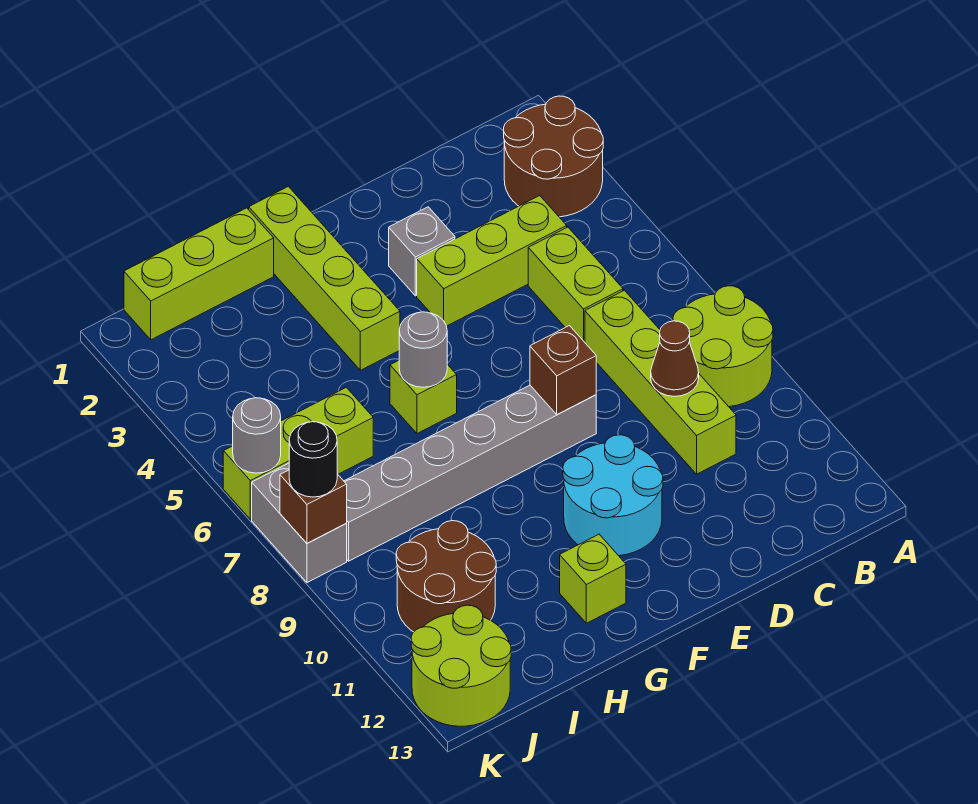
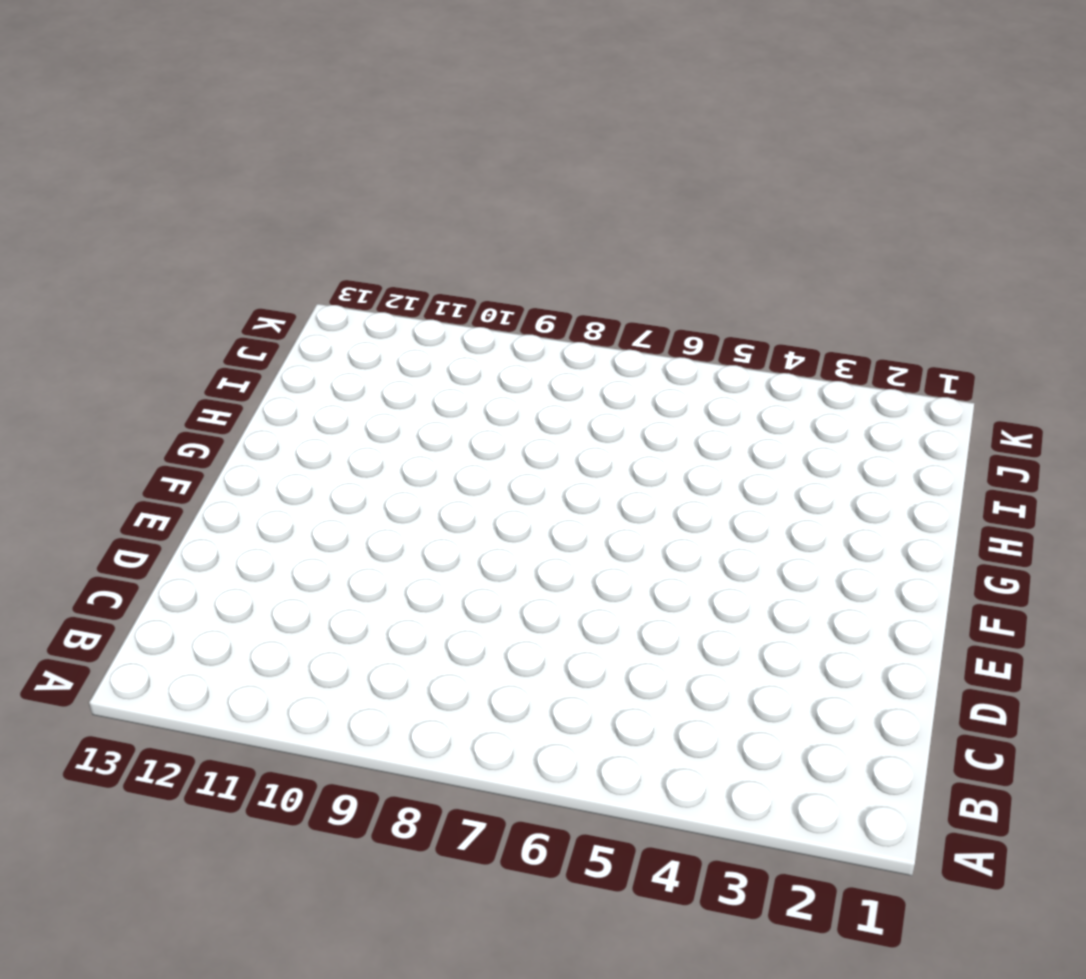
none -> brown 2x2 round brick [504,96,603,217]
none -> lime 2x2 round brick [673,286,773,407]
none -> lime 1x3 brick [417,195,567,326]

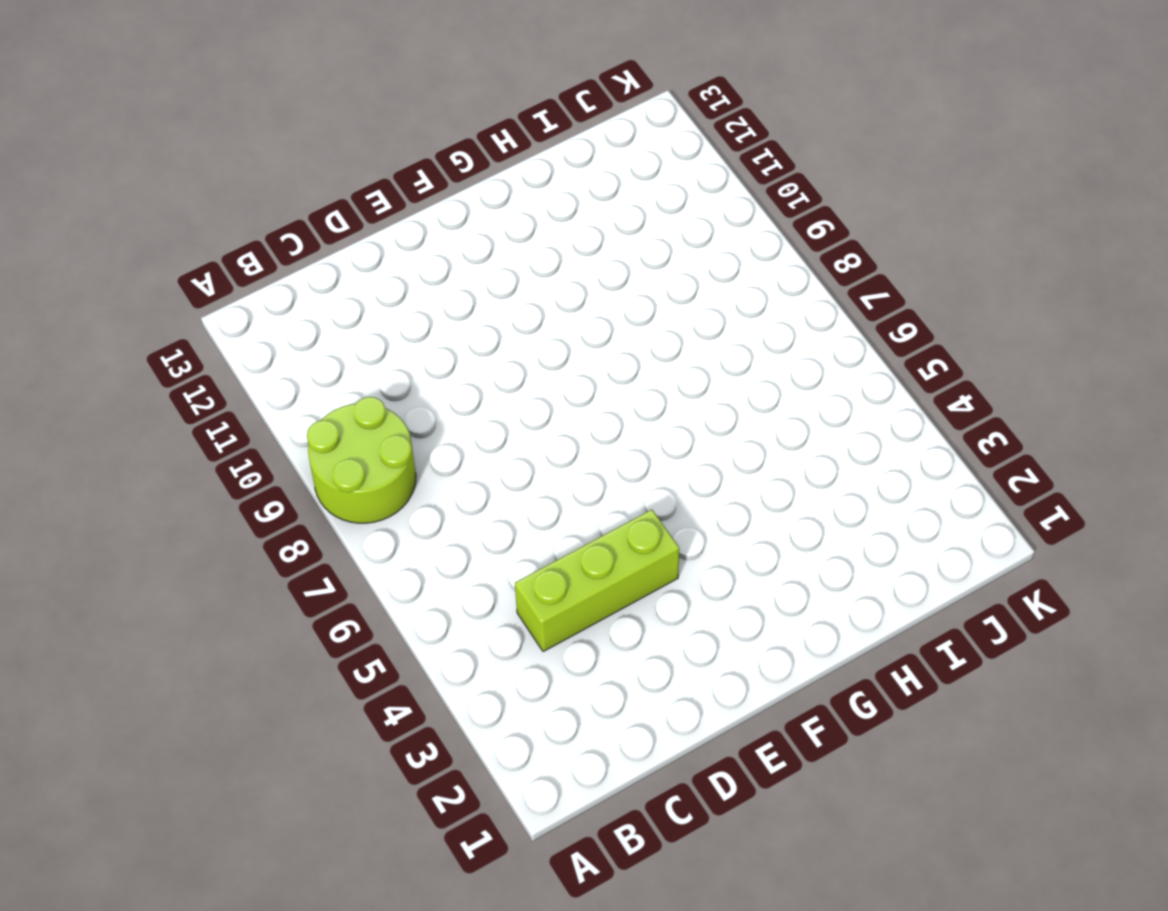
none -> brown 2x2 round brick [504,96,603,217]
none -> lime 1x2 brick [528,227,623,342]
none -> lime 1x4 brick [585,290,736,474]

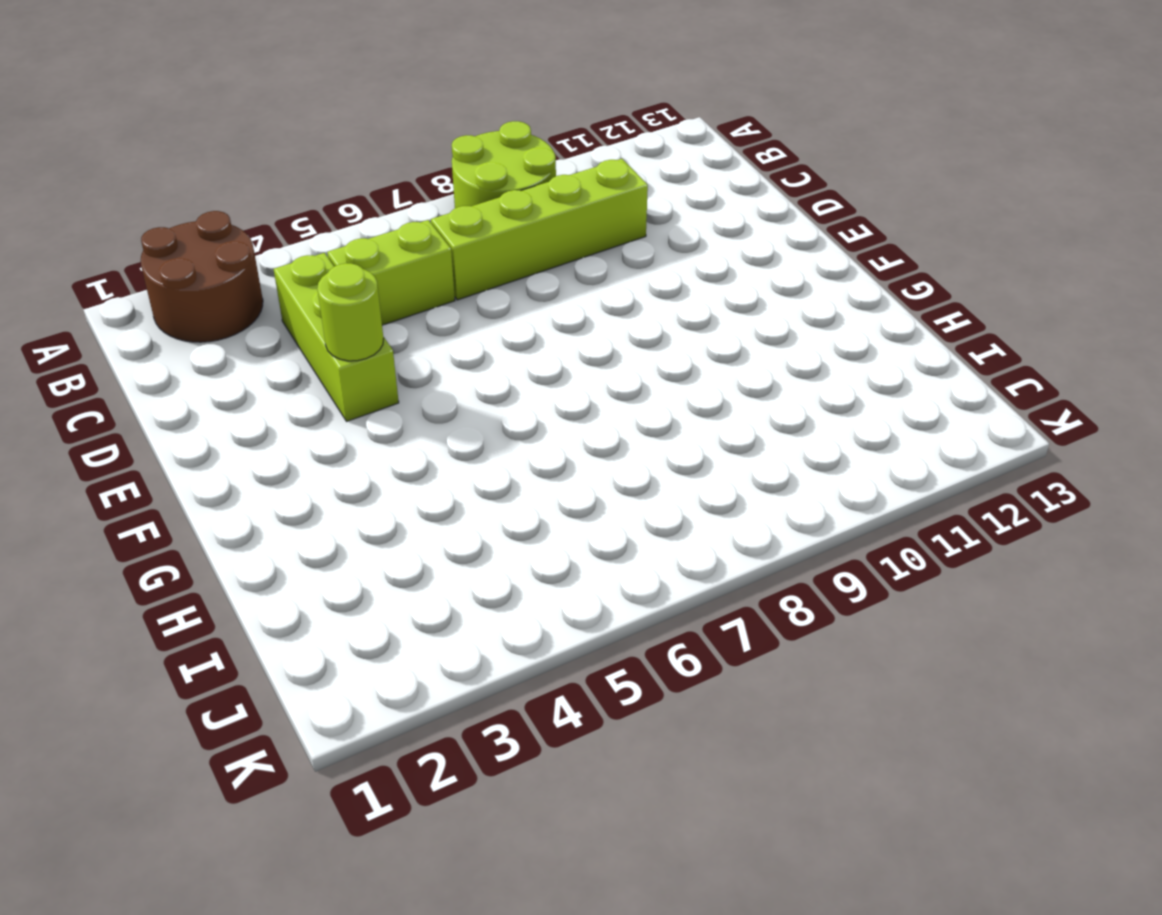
lime 1x1 round brick [317,263,383,361] -> none
none -> grey 1x1 brick [389,207,455,296]
none -> grey 1x6 brick [344,385,596,561]
none -> cyan 2x2 round brick [563,435,663,556]

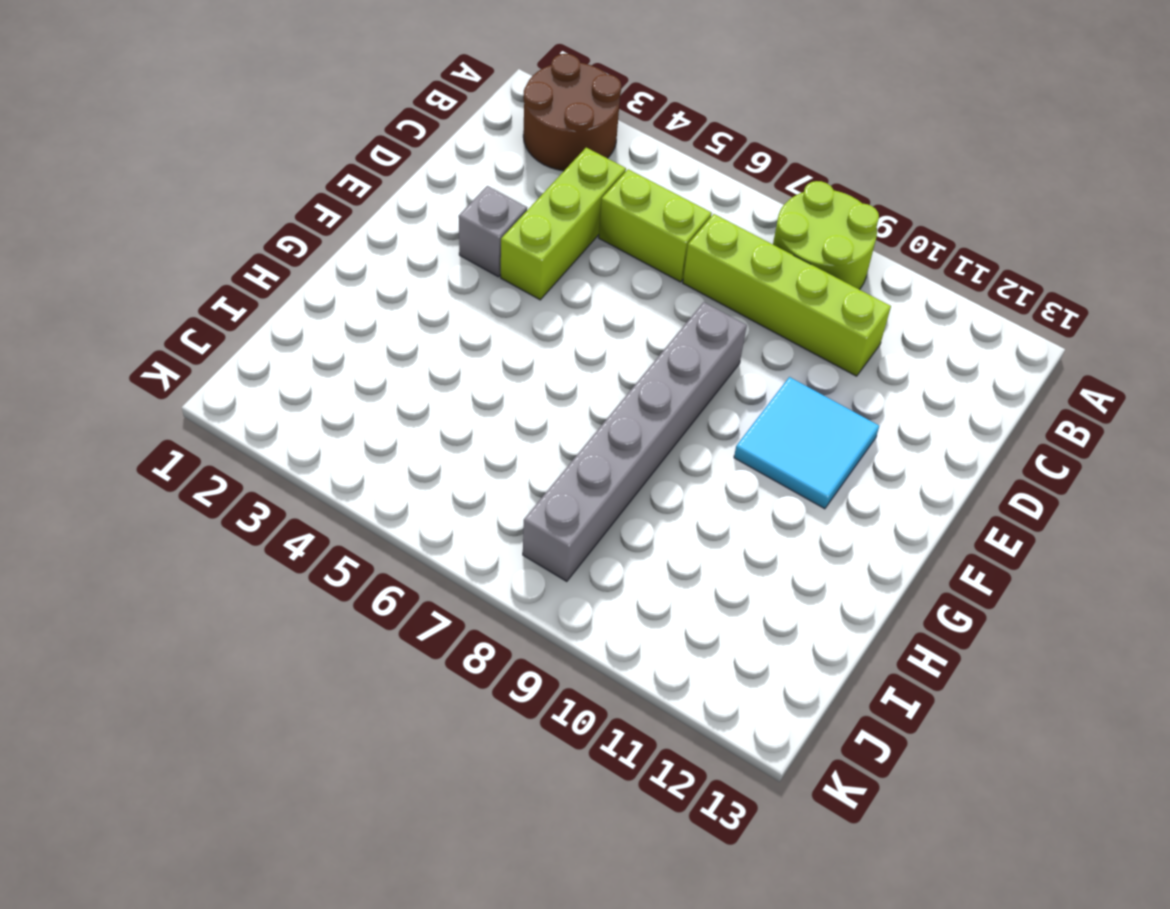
cyan 2x2 tile [734,377,879,509] -> cyan 2x2 round brick [563,435,663,556]
none -> lime 1x4 brick [249,186,400,370]
none -> lime 1x1 brick [390,360,457,434]
none -> lime 1x1 brick [560,534,626,623]

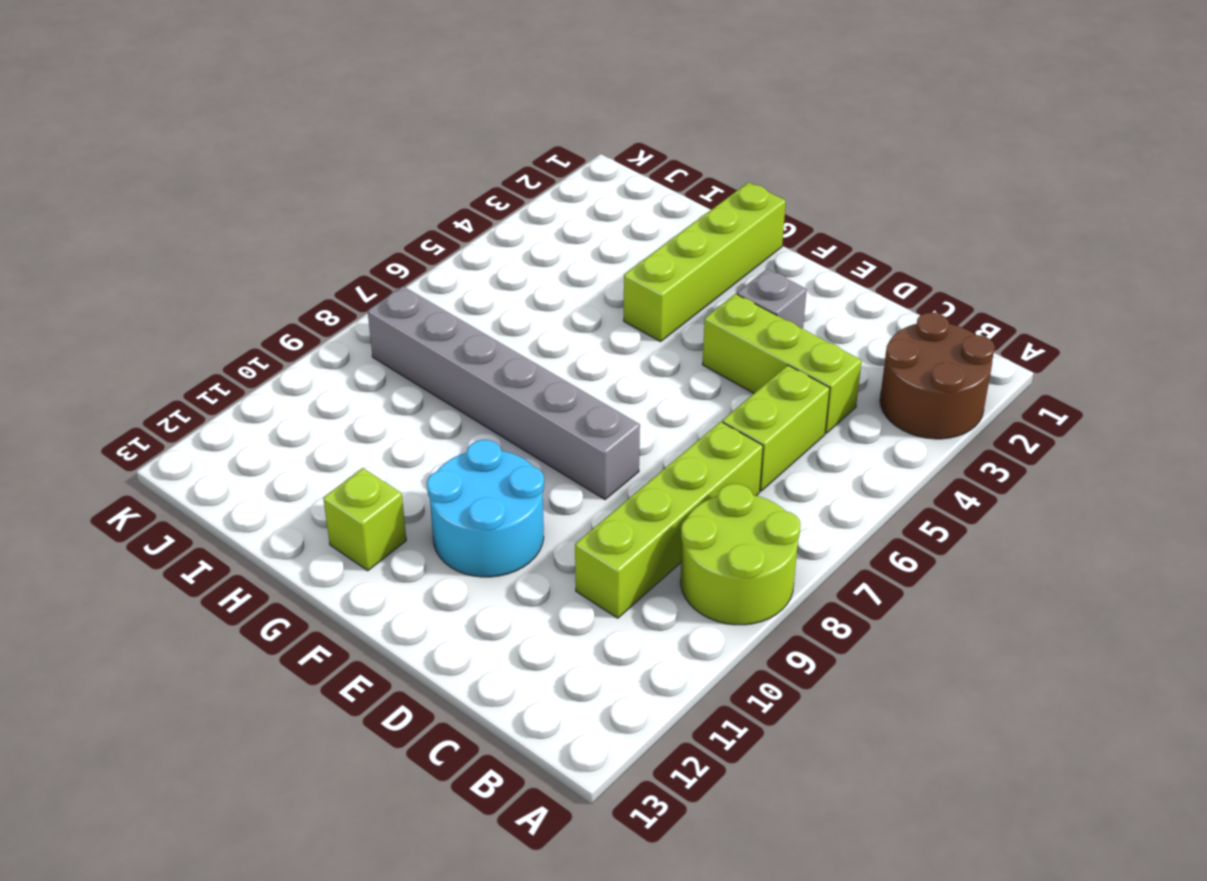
none -> lime 1x1 brick [390,360,457,434]
none -> lime 1x3 brick [124,208,274,340]
none -> lime 1x3 brick [223,387,373,519]

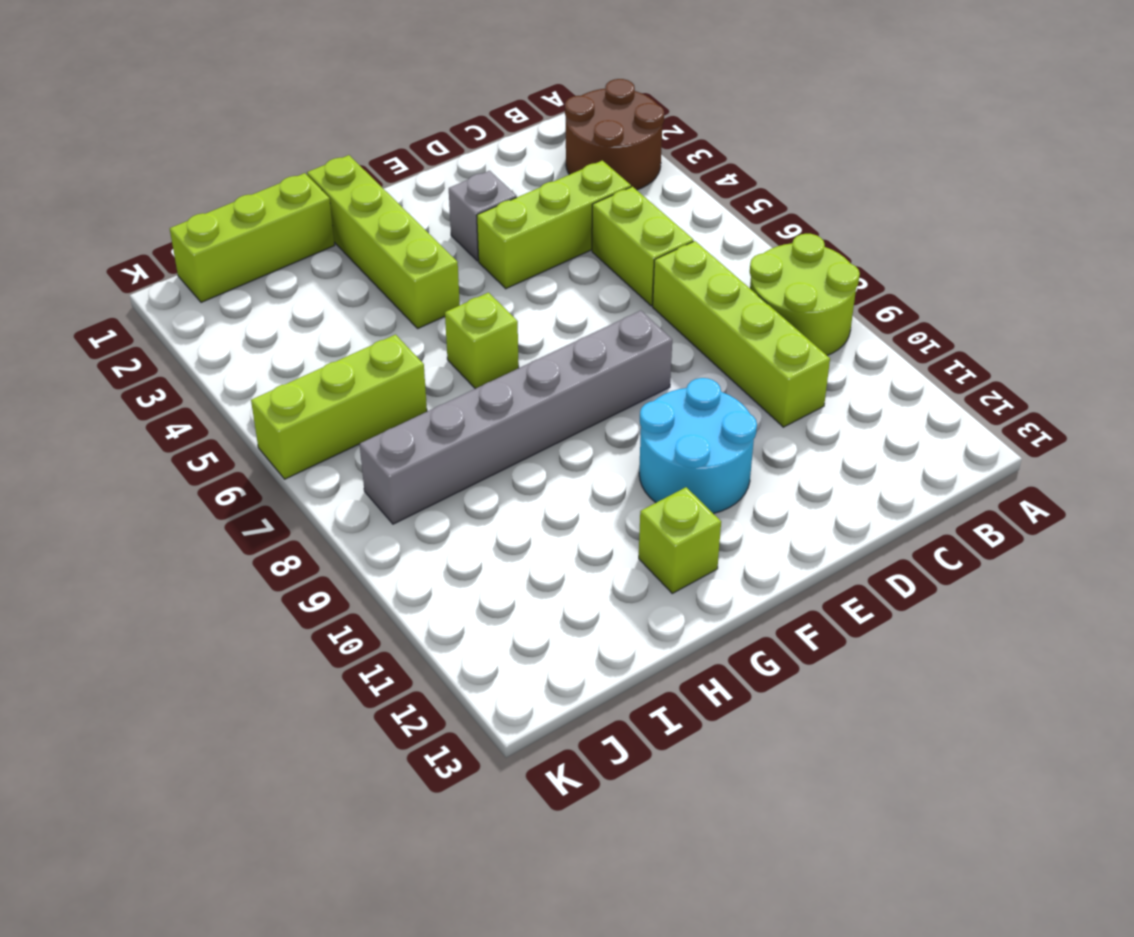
none -> brown 2x2 round brick [396,520,496,632]
none -> lime 2x2 round brick [411,605,511,726]
none -> grey 1x2 brick [252,463,347,583]

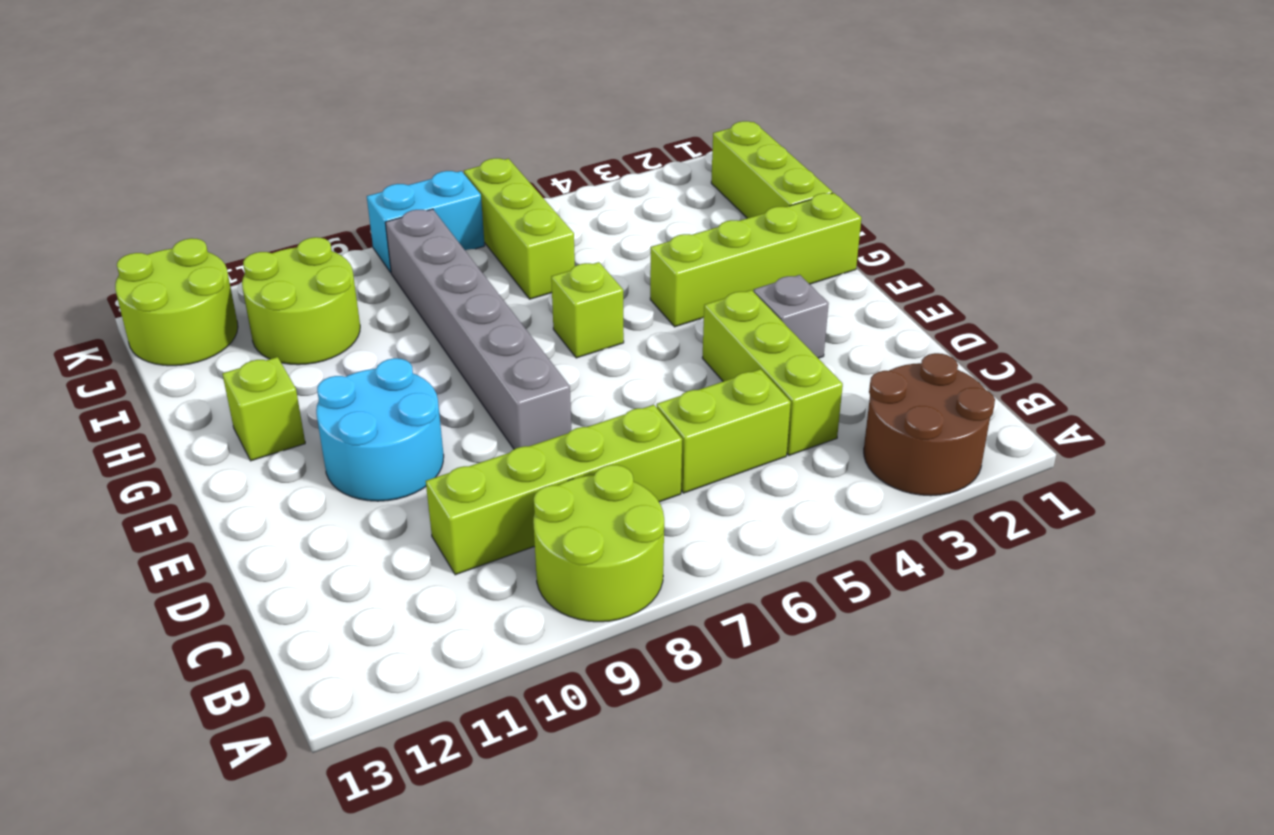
lime 2x2 round brick [242,237,360,365] -> brown 2x2 round brick [396,520,496,632]
cyan 1x2 brick [367,171,485,273] -> grey 1x2 brick [252,463,347,583]
none -> brown 1x1 cone [651,321,699,396]
none -> brown 1x1 brick [530,326,596,414]
none -> grey 1x1 round brick [399,312,447,387]

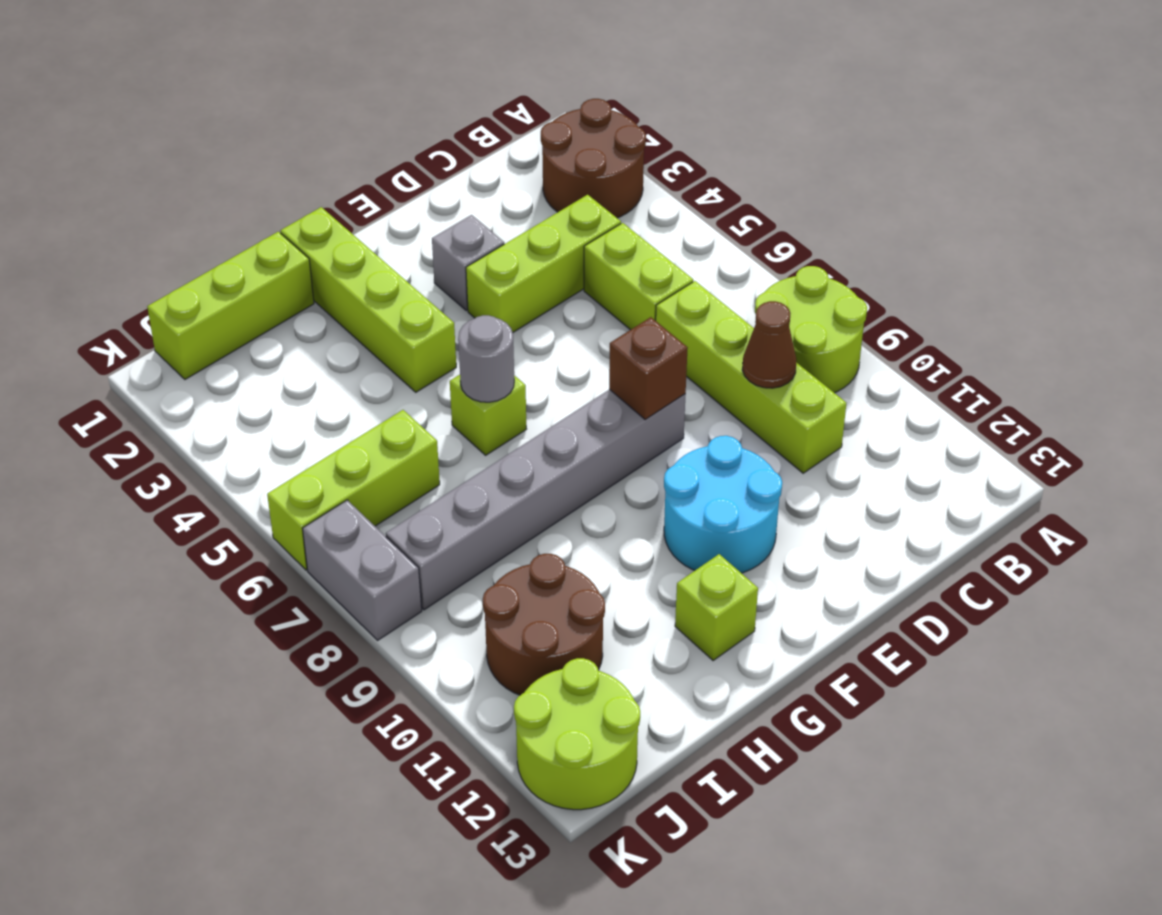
none -> grey 1x1 round brick [233,398,281,473]
none -> brown 1x1 brick [280,470,347,543]
none -> black 1x1 round brick [289,422,337,497]

